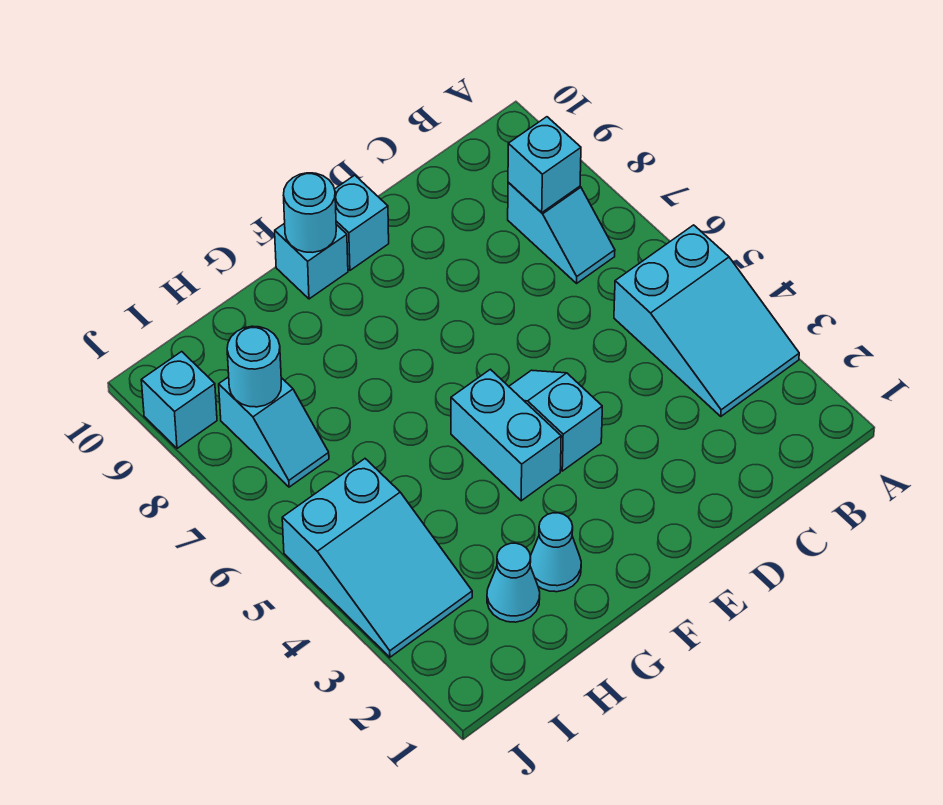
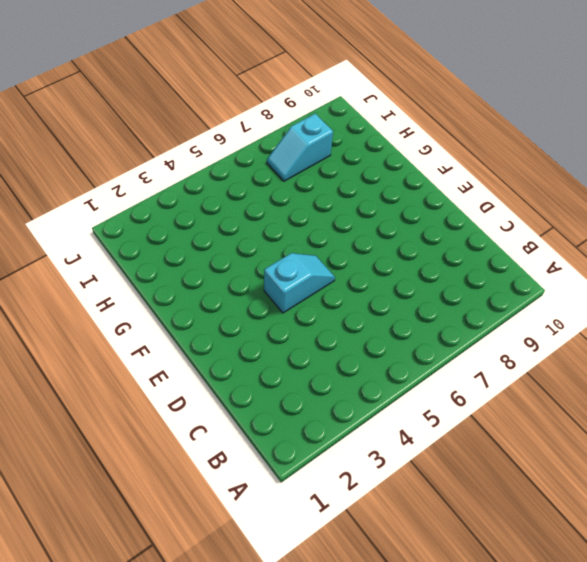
none -> cyan 2x3 slope [614,225,799,416]
none -> cyan 1x2 slope [508,183,615,283]
none -> cyan 1x1 brick [335,175,389,270]

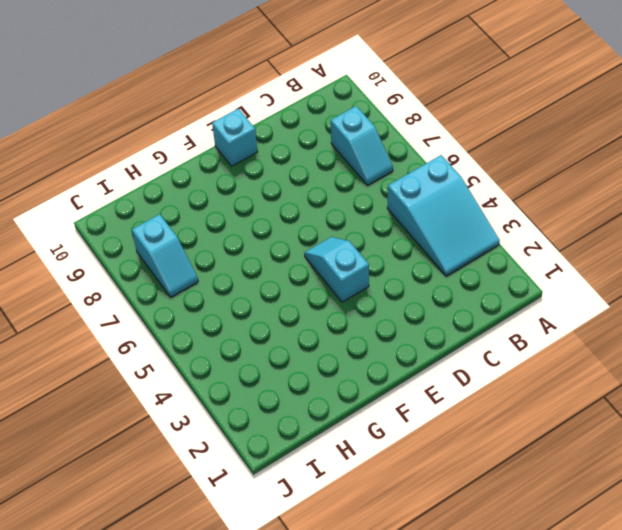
none -> cyan 1x2 brick [451,369,561,501]
none -> cyan 1x1 brick [275,223,348,299]
none -> cyan 1x1 cone [530,513,581,592]

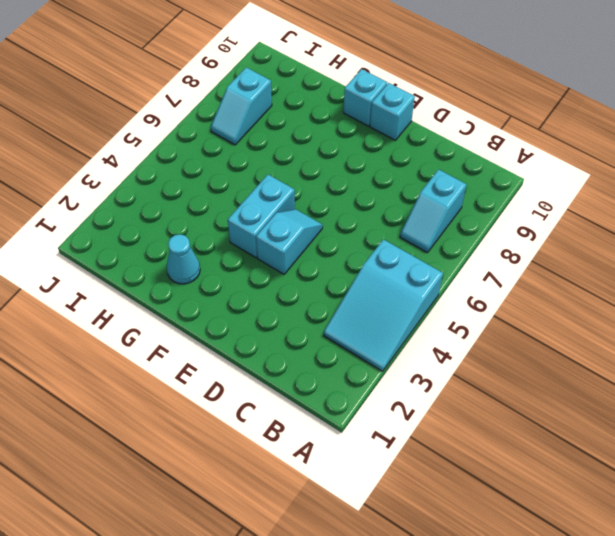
none -> cyan 1x1 cone [487,543,540,622]
none -> cyan 2x3 slope [282,459,472,657]
none -> cyan 1x1 brick [141,352,217,448]

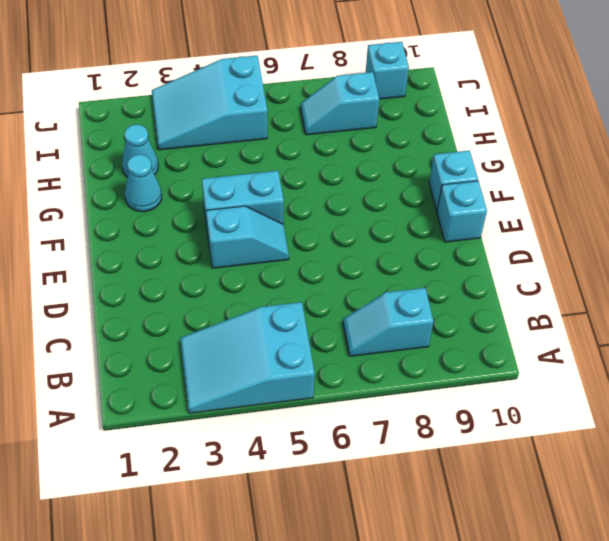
none -> cyan 1x1 brick [508,117,581,213]
none -> cyan 1x1 round brick [283,173,336,253]
none -> cyan 1x1 round brick [227,326,281,407]

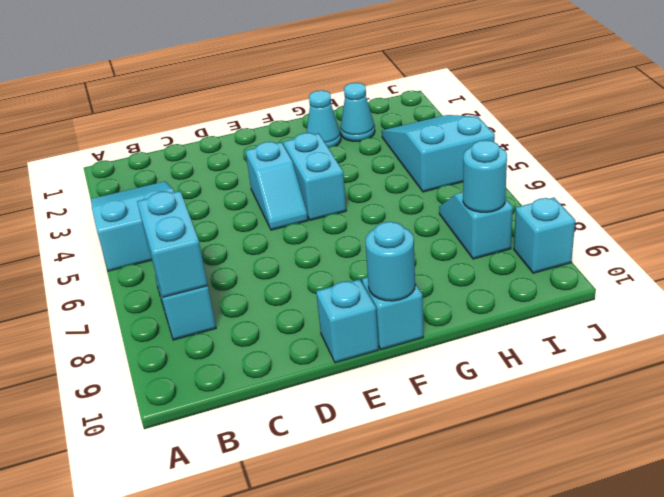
cyan 1x2 brick [137,191,208,297] -> cyan 1x1 brick [508,117,581,213]

